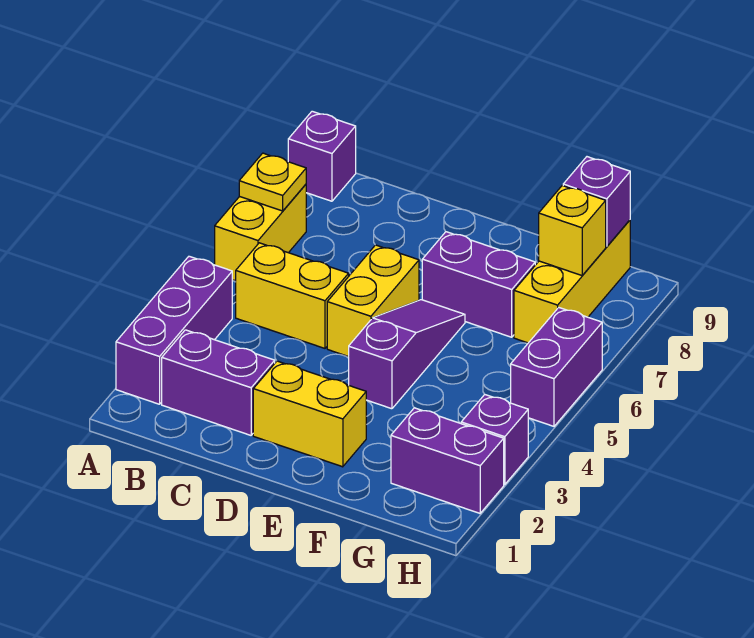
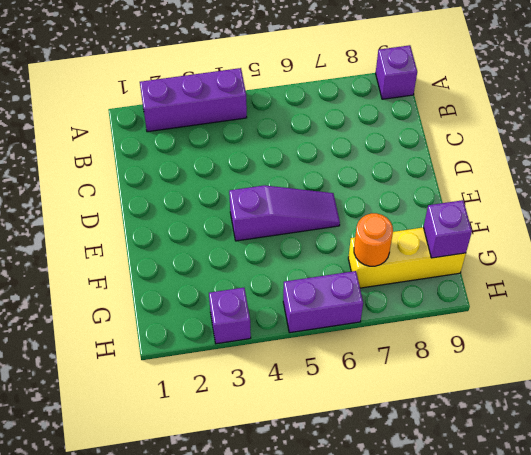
orange 1x1 round brick [354,213,393,266] -> none
none -> yellow 1x2 brick [215,184,306,281]
none -> purple 1x2 brick [162,330,275,435]
none -> yellow 1x2 brick [236,243,349,348]

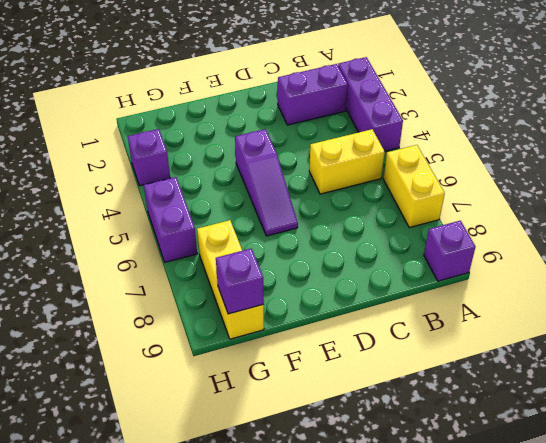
none -> yellow 1x2 brick [253,361,366,467]
none -> yellow 1x2 brick [327,245,419,357]
none -> purple 1x2 brick [422,232,535,337]

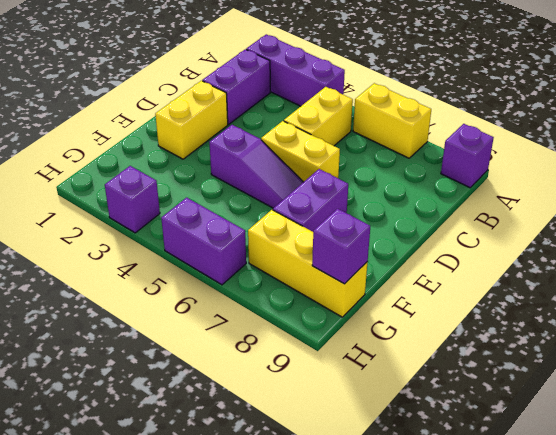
none -> purple 1x2 brick [391,408,504,513]
none -> yellow 1x1 plate [239,153,306,211]
none -> yellow 1x1 brick [539,186,606,275]

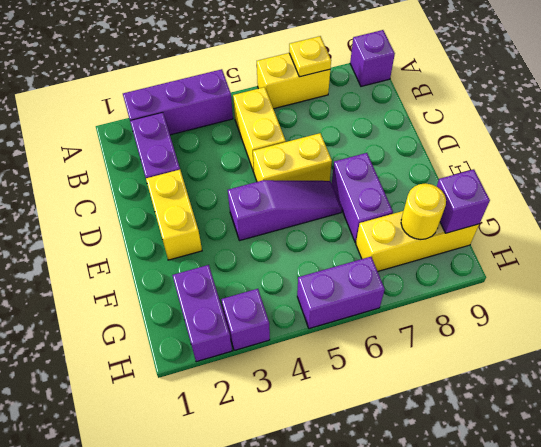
yellow 1x1 round brick [401,183,446,239] -> yellow 1x1 brick [539,186,606,275]

